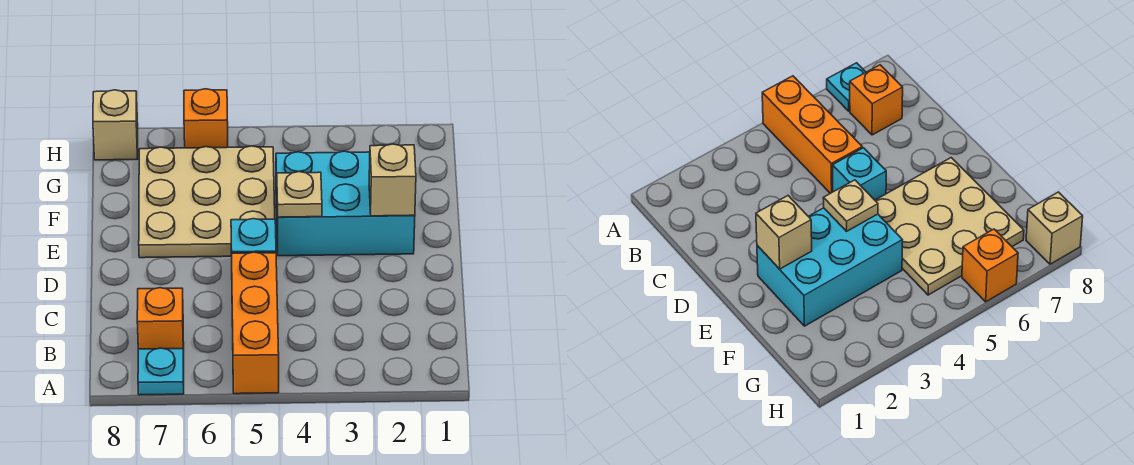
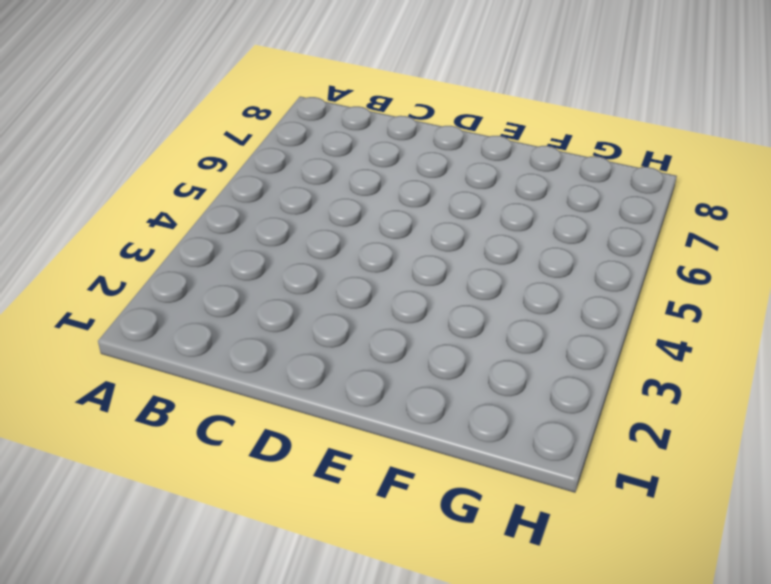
none -> orange 1x3 brick [232,252,279,394]
none -> cyan 1x1 plate [138,348,184,395]

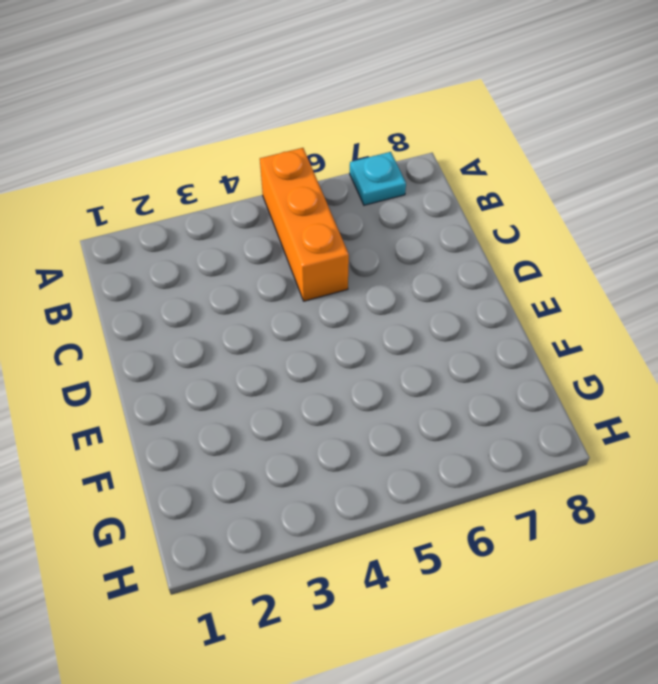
none -> orange 1x1 brick [137,288,184,357]
none -> cyan 1x1 brick [231,219,276,255]

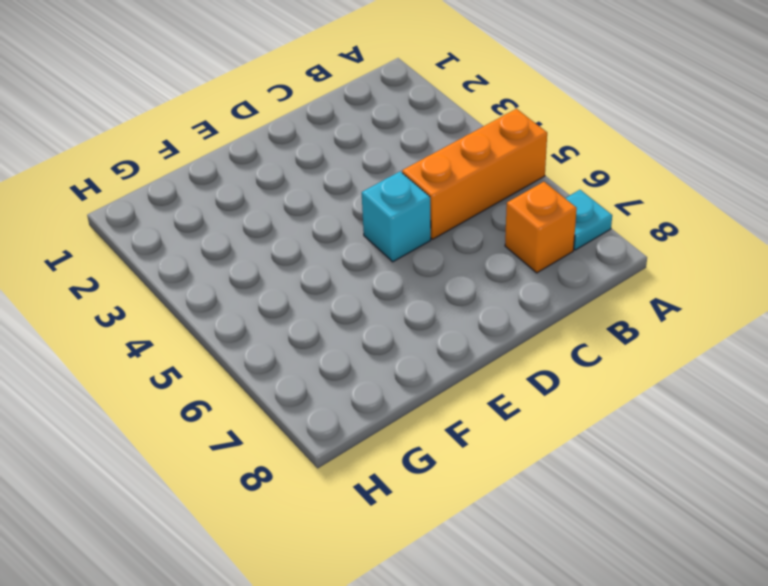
none -> cyan 2x3 brick [276,151,415,256]
none -> tan 3x3 plate [139,146,275,258]

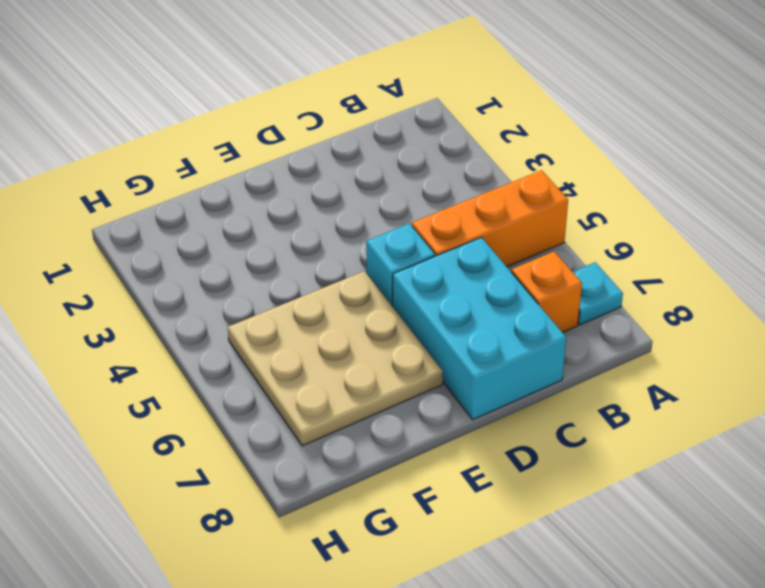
cyan 2x3 brick [392,237,566,420] -> cyan 2x3 brick moved to [276,151,415,256]
none -> orange 1x1 brick [184,89,228,148]
none -> tan 1x1 brick [93,90,138,160]

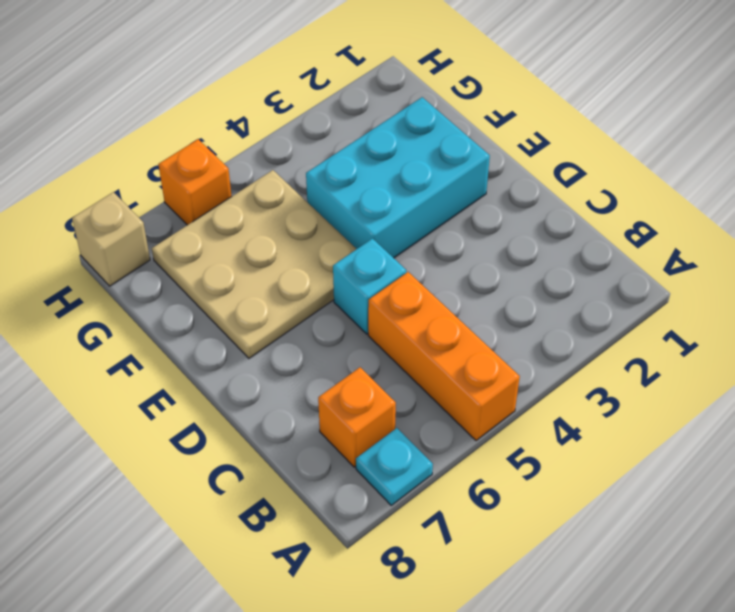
none -> tan 1x1 brick [369,144,416,216]
none -> tan 1x1 plate [277,172,322,217]

